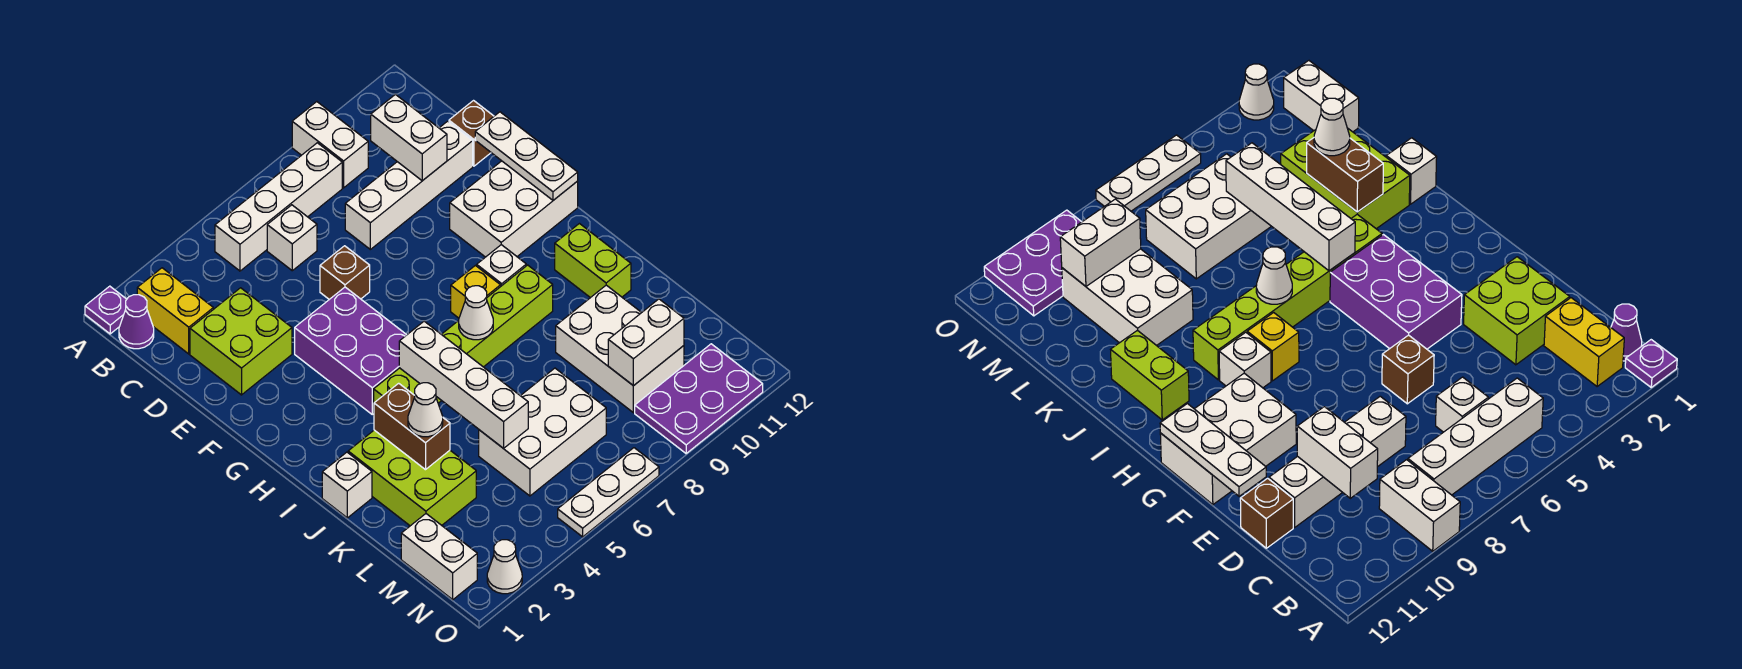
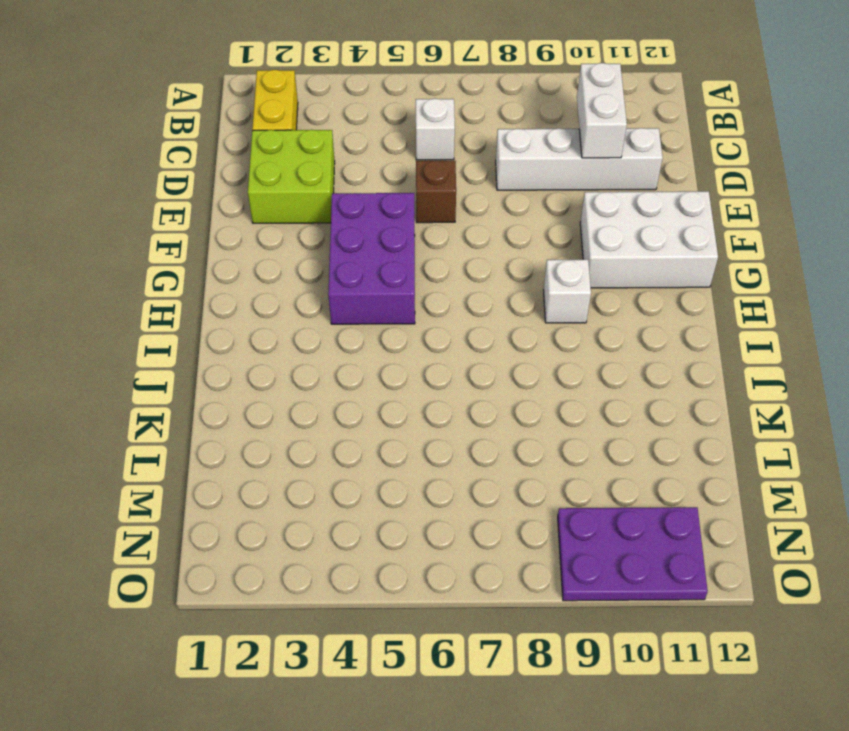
none -> purple 1x1 plate [85,286,127,334]
none -> white 1x2 brick [292,102,368,188]
none -> purple 1x1 cone [119,295,154,349]
none -> white 1x4 brick [215,143,342,271]

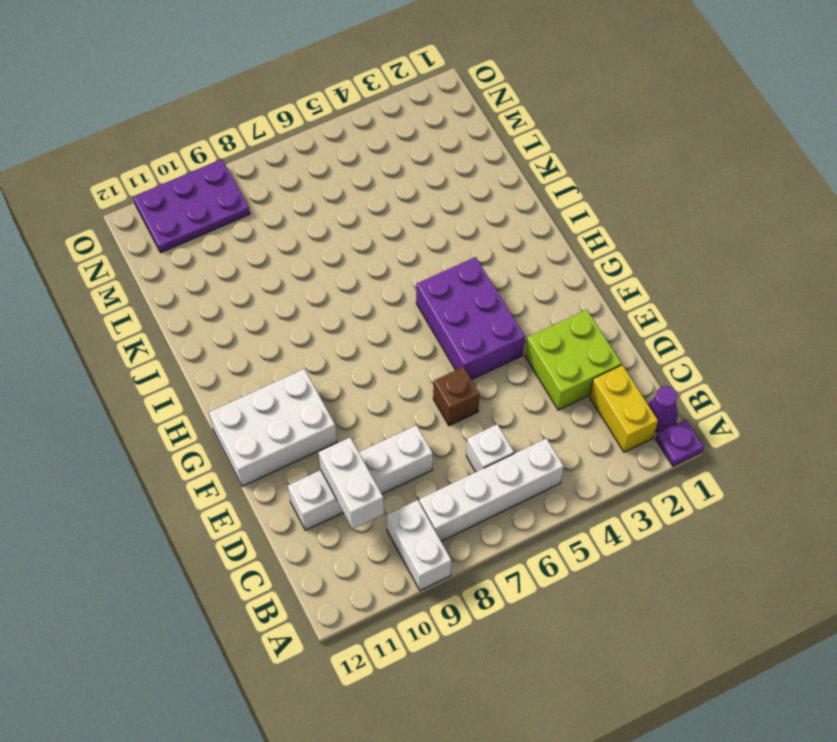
none -> brown 1x1 brick [449,101,494,166]
none -> yellow 1x1 brick [451,266,500,318]
none -> white 1x1 brick [477,245,526,287]
none -> lime 1x6 brick [374,265,553,403]

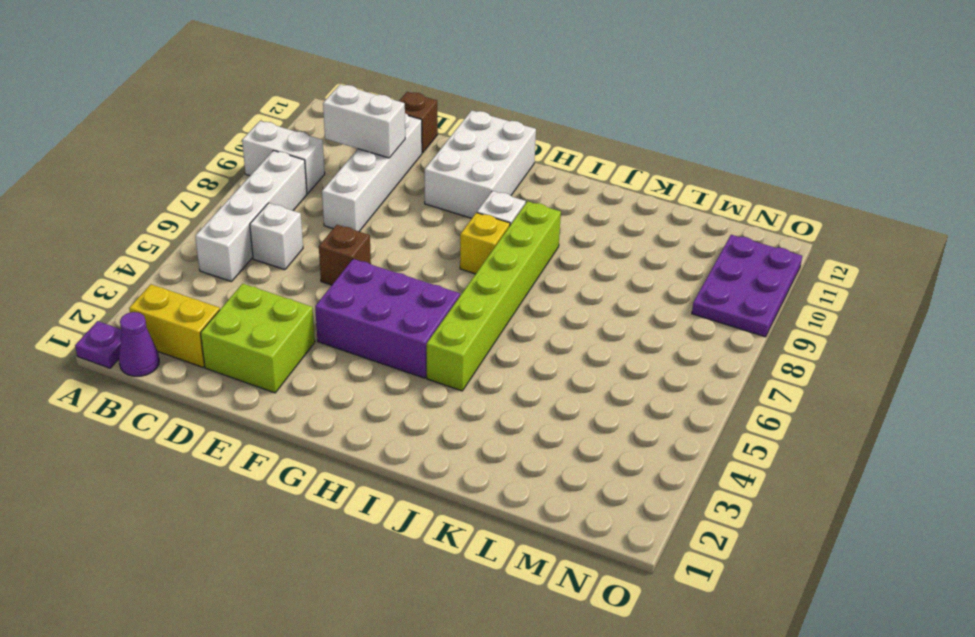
none -> lime 1x2 brick [555,224,631,298]
none -> white 1x1 brick [322,452,372,518]
none -> lime 2x3 brick [348,430,476,526]
none -> white 2x3 brick [556,285,684,413]

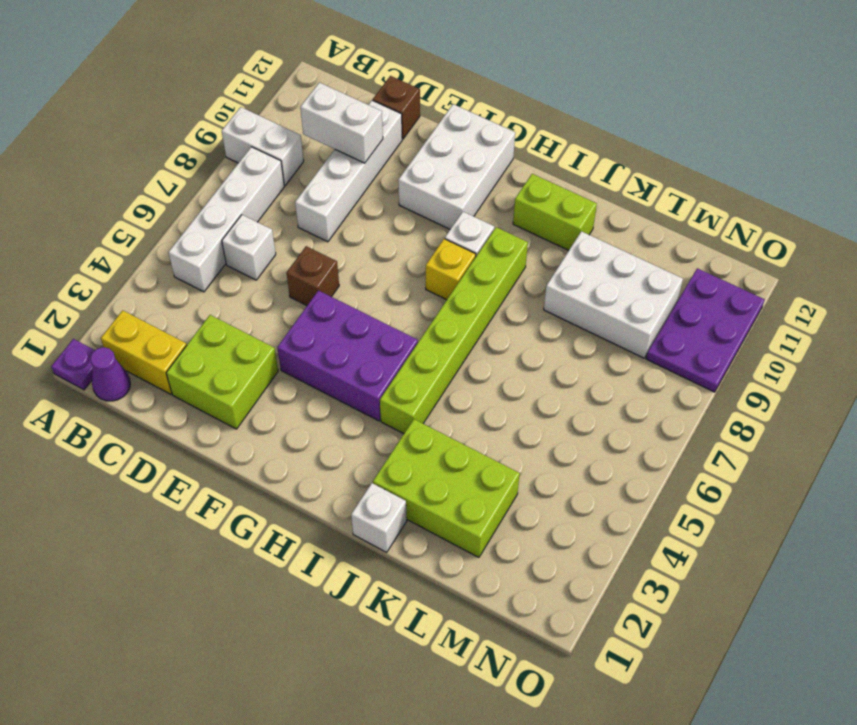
none -> white 2x3 brick [479,368,606,496]
none -> white 1x2 brick [401,514,477,600]
none -> white 1x1 cone [487,540,522,594]
none -> white 1x3 plate [558,448,659,537]

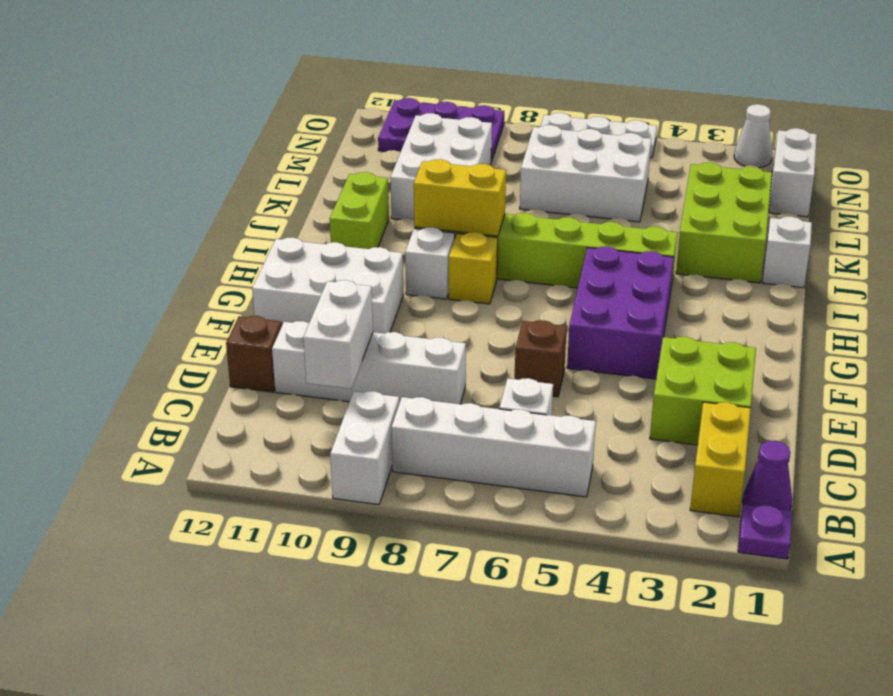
yellow 1x2 brick [414,159,506,236] -> none
none -> white 1x3 plate [475,112,578,200]
none -> white 1x4 brick [399,321,528,449]
none -> white 1x1 cone [459,286,493,340]
none -> brown 1x2 brick [374,383,450,470]

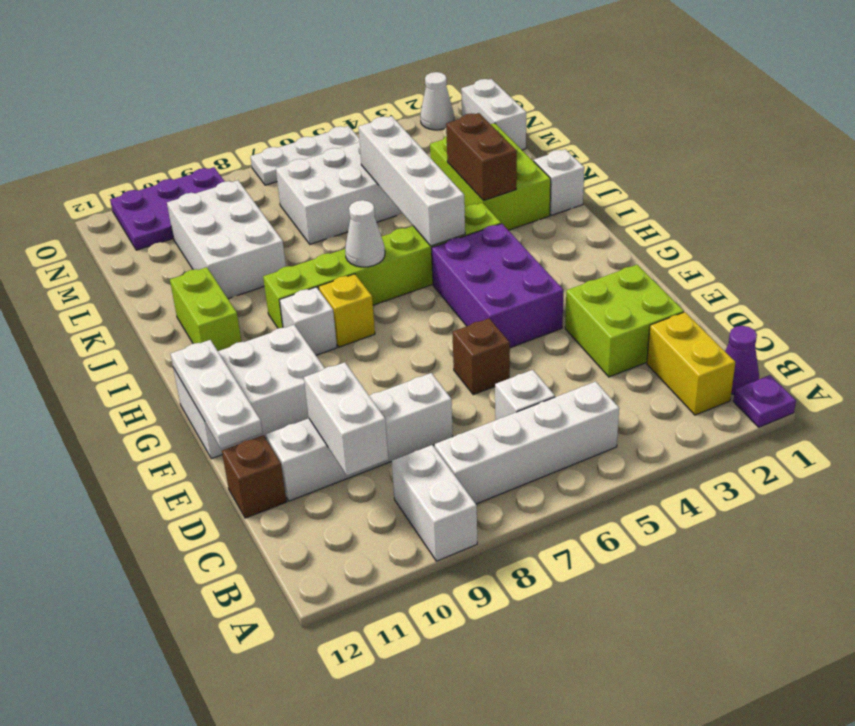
none -> white 1x2 brick [608,299,684,386]
none -> white 1x1 cone [408,383,443,437]

